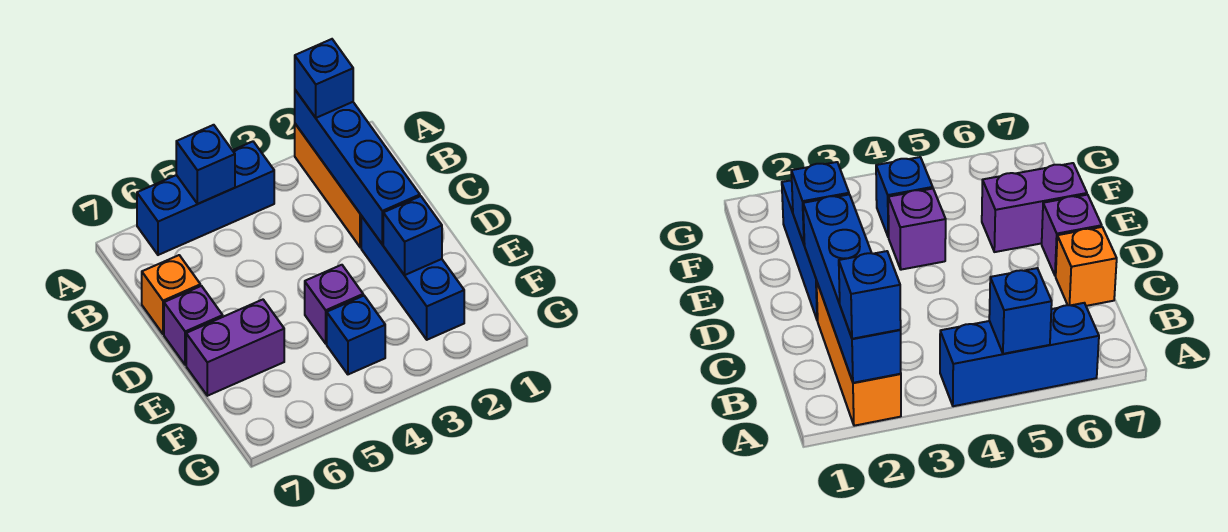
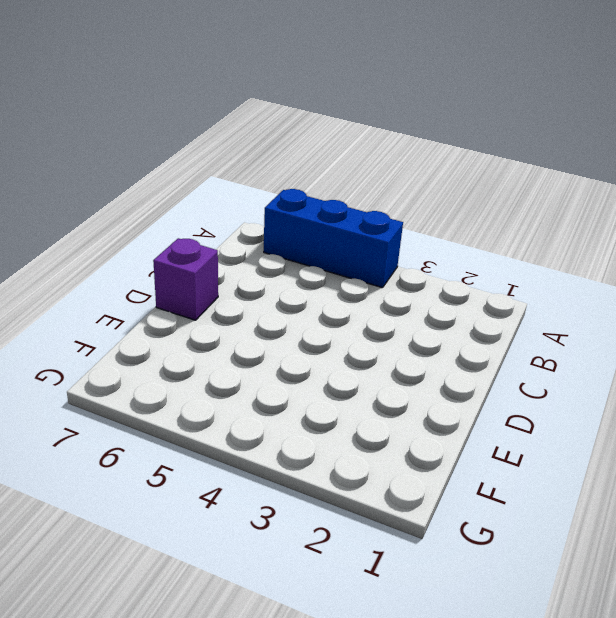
none -> orange 1x3 brick [295,124,361,247]
none -> orange 1x1 brick [142,255,200,334]
none -> blue 1x3 brick [361,216,464,340]

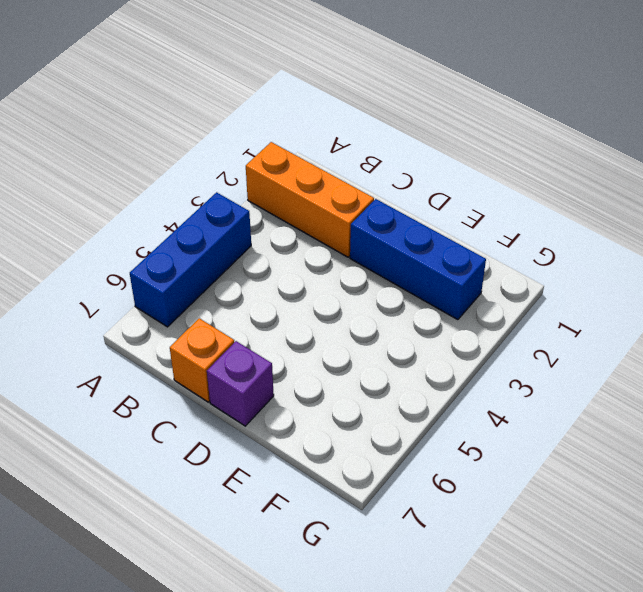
none -> purple 1x1 brick [305,265,363,344]
none -> purple 1x2 brick [186,300,284,396]
none -> blue 1x1 brick [327,296,385,374]

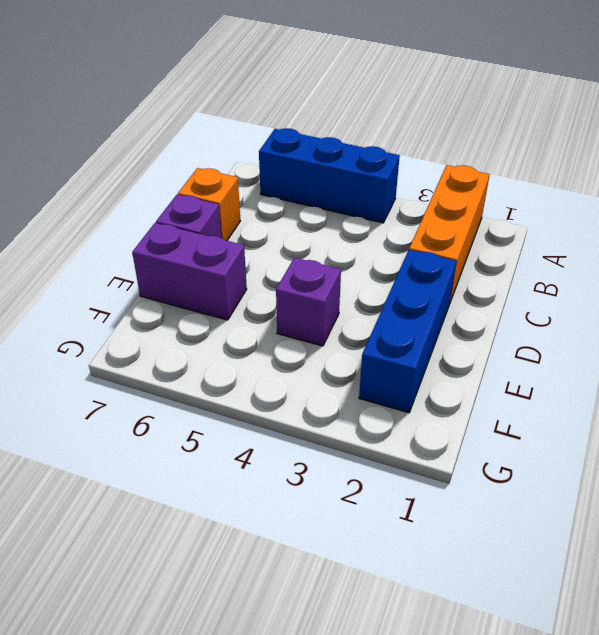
none -> blue 1x1 brick [327,296,385,374]
none -> blue 1x4 brick [295,90,420,244]
none -> blue 1x1 brick [176,125,235,204]

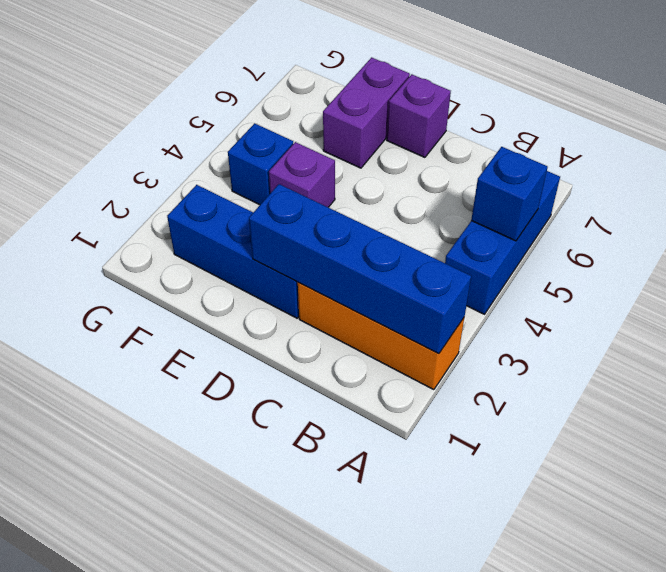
none -> orange 1x1 brick [142,255,200,334]
none -> blue 1x1 brick [383,196,442,275]
none -> blue 1x1 brick [295,39,353,118]

